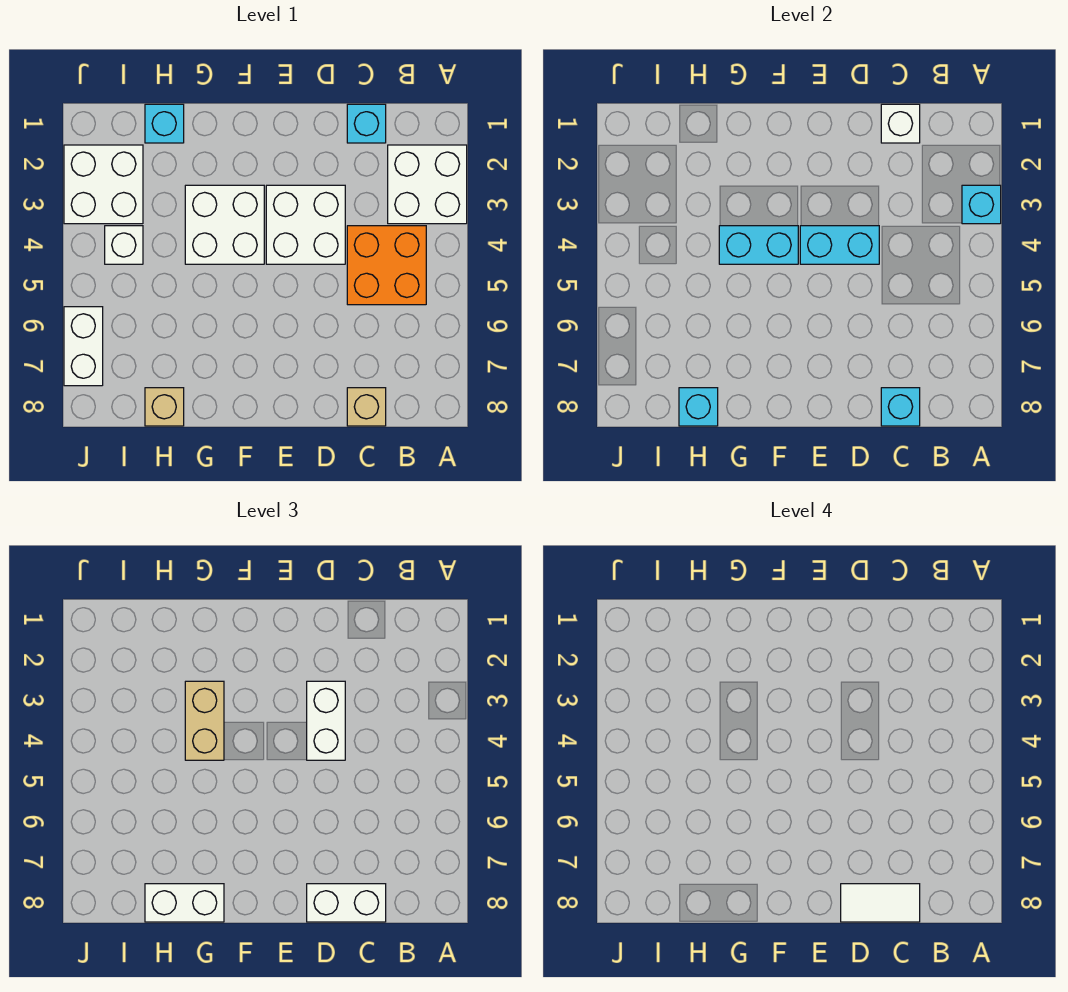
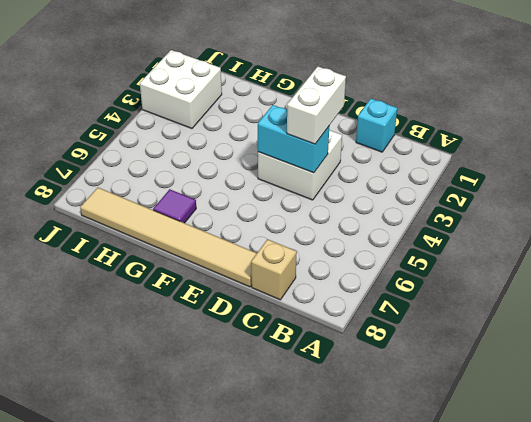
tan 1x6 tile [80,188,257,287] -> tan 1x1 brick [145,388,184,426]
purple 1x1 tile [153,189,196,223] -> none
none -> white 2x2 brick [388,145,467,224]
none -> orange 2x2 brick [347,226,426,305]
none -> white 2x2 brick [185,185,264,264]

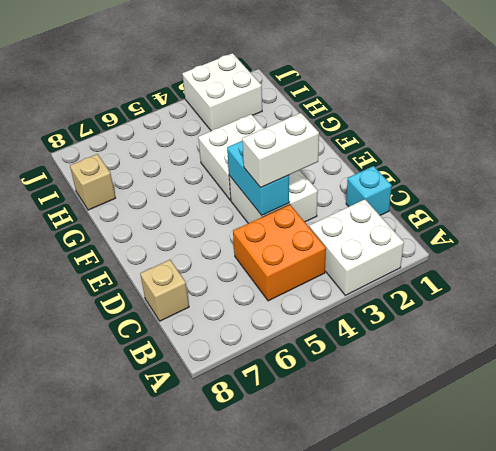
none -> cyan 1x1 brick [145,104,184,143]
none -> white 1x1 brick [105,226,143,264]
none -> white 1x2 brick [64,307,103,386]

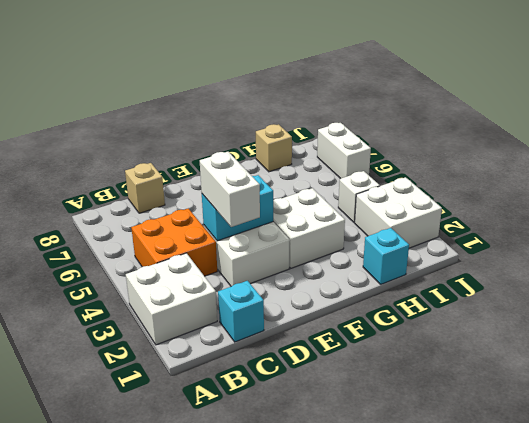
none -> cyan 1x1 brick [962,185,1001,224]
none -> white 1x1 brick [881,104,920,143]
none -> cyan 1x1 brick [881,388,920,426]

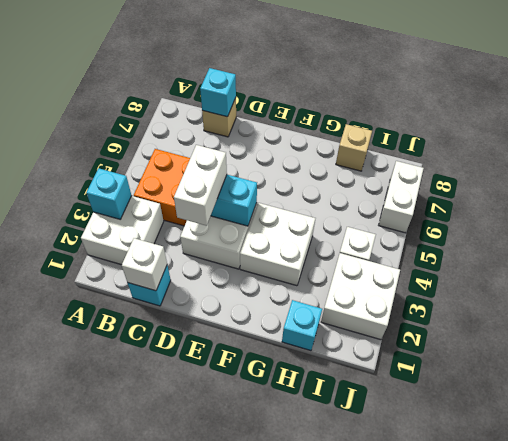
none -> cyan 1x2 brick [719,226,798,264]
none -> cyan 1x1 brick [679,388,718,426]
none -> white 1x2 brick [307,884,386,922]

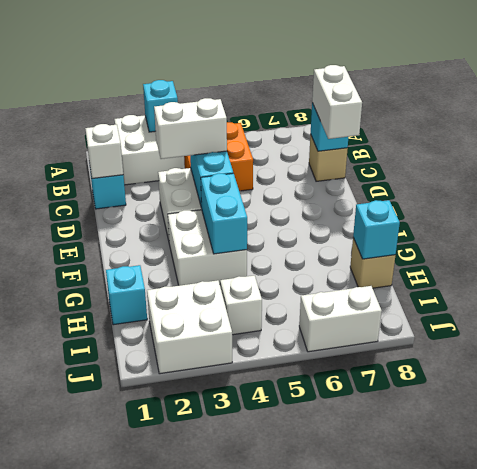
none -> tan 1x2 brick [185,681,224,760]
none -> white 1x2 brick [145,884,224,922]
none -> white 1x2 tile [841,884,920,922]

